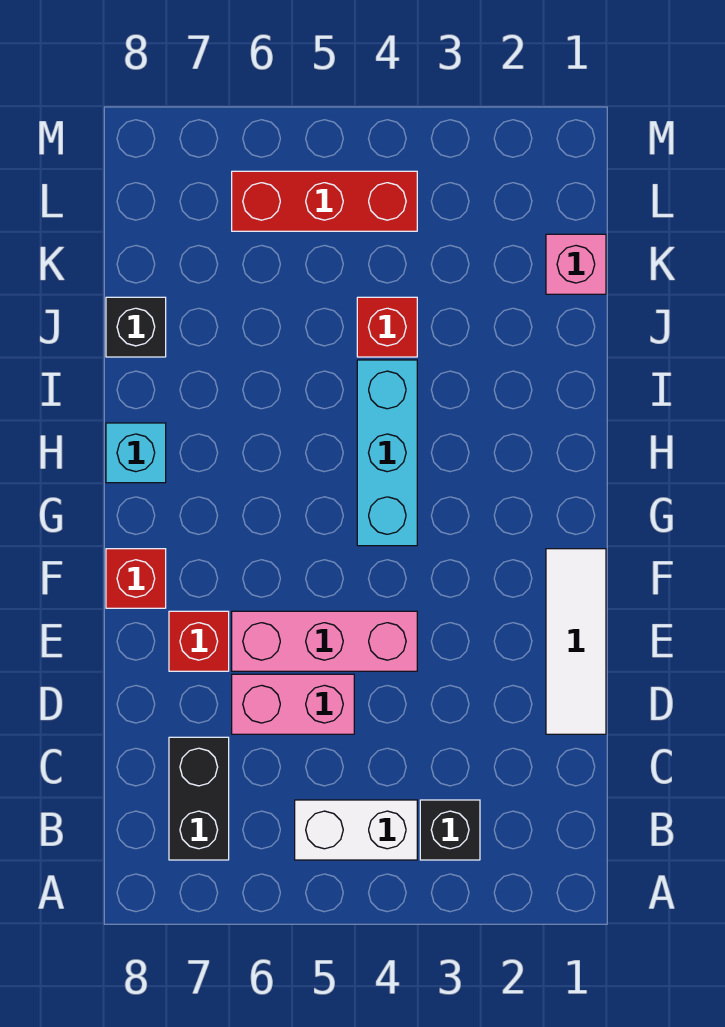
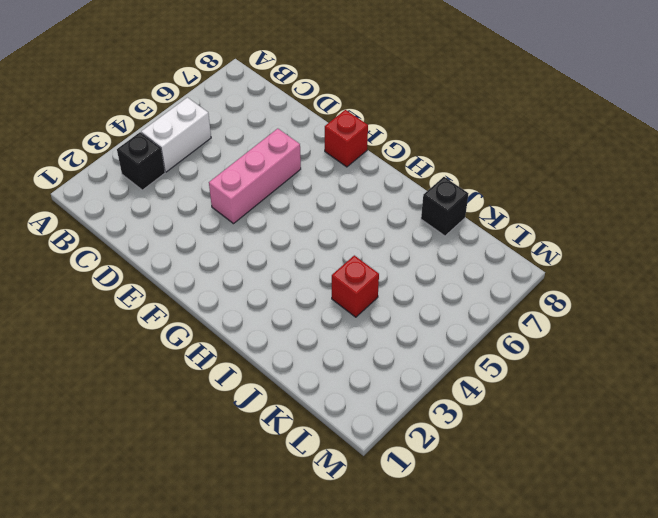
none -> black 1x2 brick [169,737,229,860]
none -> white 1x3 tile [546,549,606,734]
none -> pink 1x2 brick [232,674,354,734]

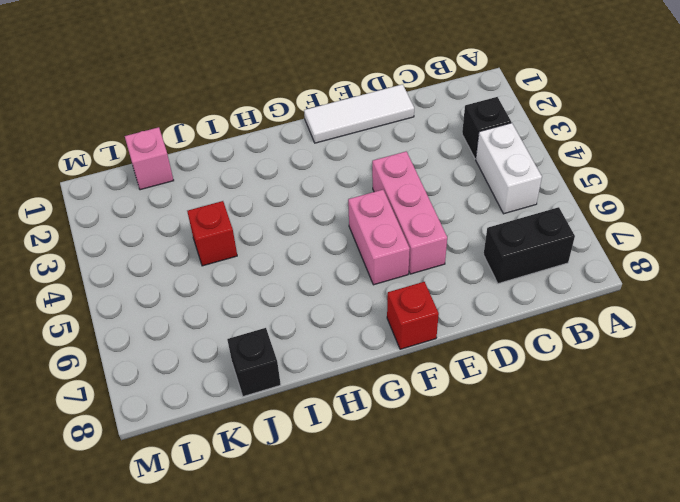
pink 1x2 brick [348,190,410,285] -> pink 1x2 brick moved to [232,674,354,734]
none -> red 1x1 brick [169,611,229,671]
none -> cyan 1x3 brick [357,360,417,546]
none -> cyan 1x1 brick [106,423,166,483]

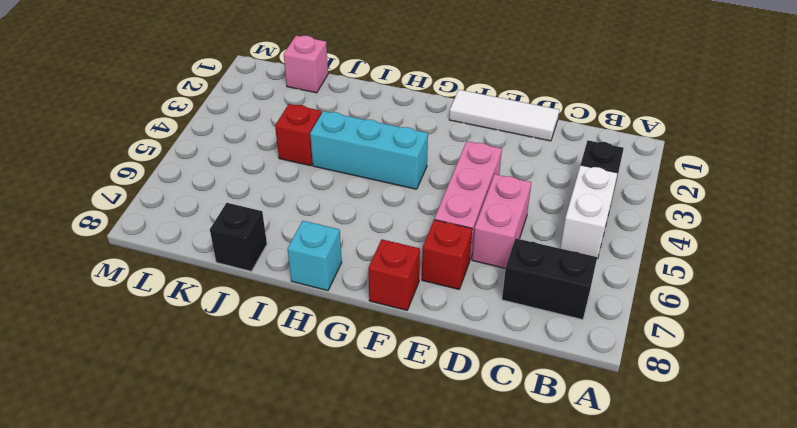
none -> red 1x3 brick [232,171,417,231]

